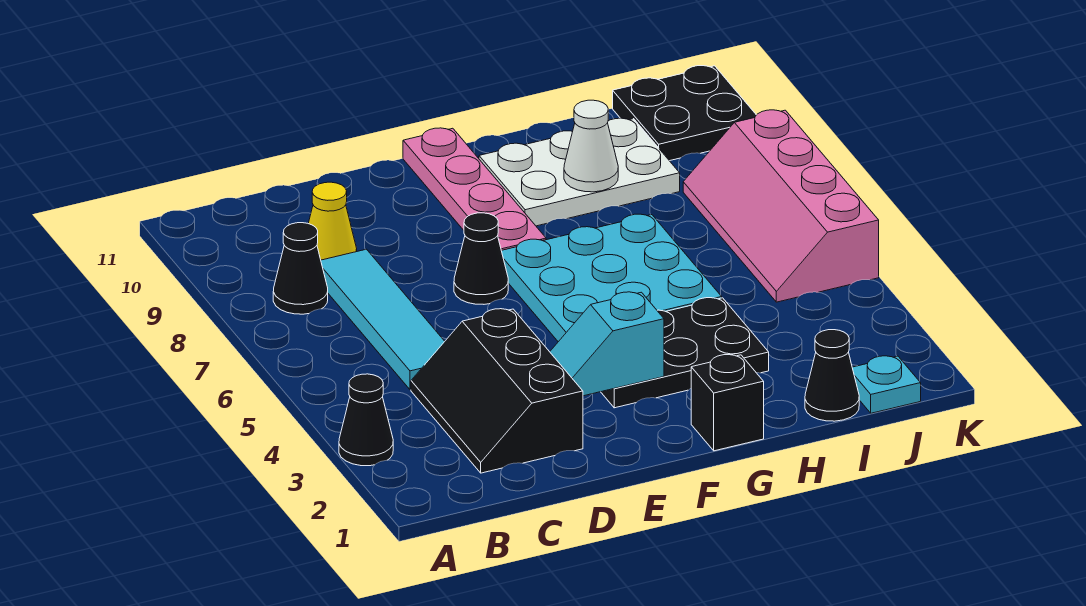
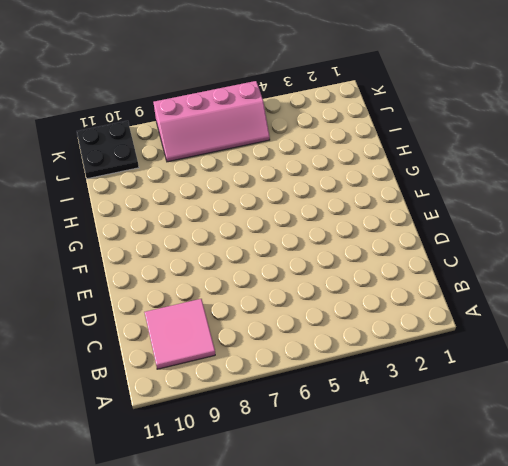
pink 2x2 tile [144,299,215,369] -> yellow 1x1 cone [308,182,357,260]
none -> black 1x1 cone [339,374,393,466]
none -> black 1x1 cone [273,223,328,314]
none -> black 2x3 slope [411,309,583,473]

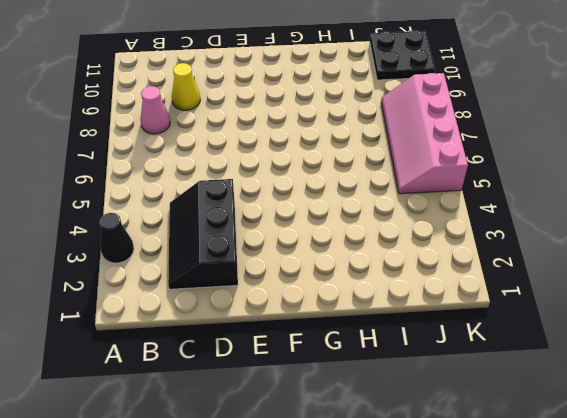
pink 1x1 cone [140,86,170,134] -> black 1x1 cone [273,223,328,314]
none -> cyan 1x4 tile [321,249,445,390]
none -> black 1x1 cone [454,213,508,304]
none -> black 2x3 plate [601,298,769,408]

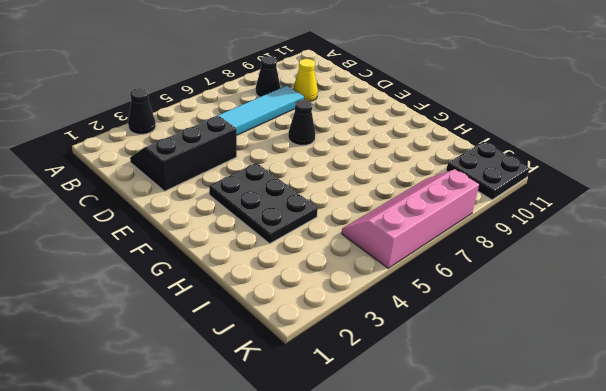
none -> cyan 3x3 plate [501,214,722,342]
none -> pink 1x4 plate [403,128,546,250]
none -> black 1x1 brick [691,355,764,451]

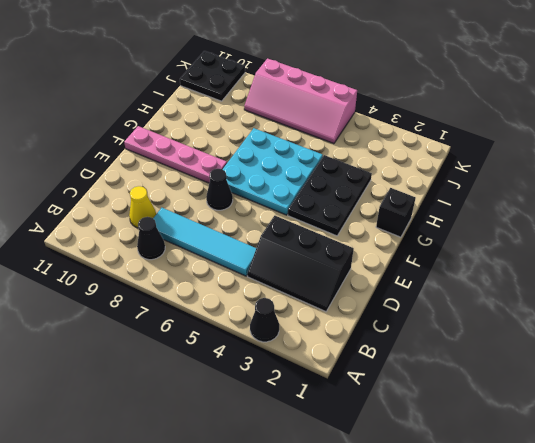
none -> white 2x3 plate [479,118,680,226]
none -> black 1x1 cone [805,330,859,421]
none -> cyan 1x1 plate [852,356,921,413]

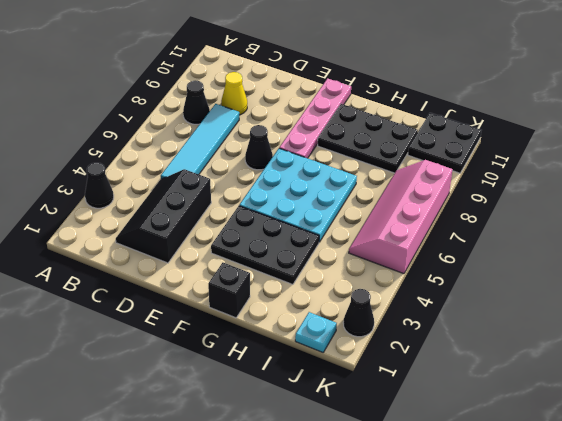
black 2x3 plate [318,104,418,173] -> white 2x3 plate [479,118,680,226]
black 1x1 cone [343,289,374,337] -> black 1x1 cone moved to [805,330,859,421]
none -> cyan 1x2 slope [550,292,664,396]
none -> white 1x1 cone [564,100,618,192]

